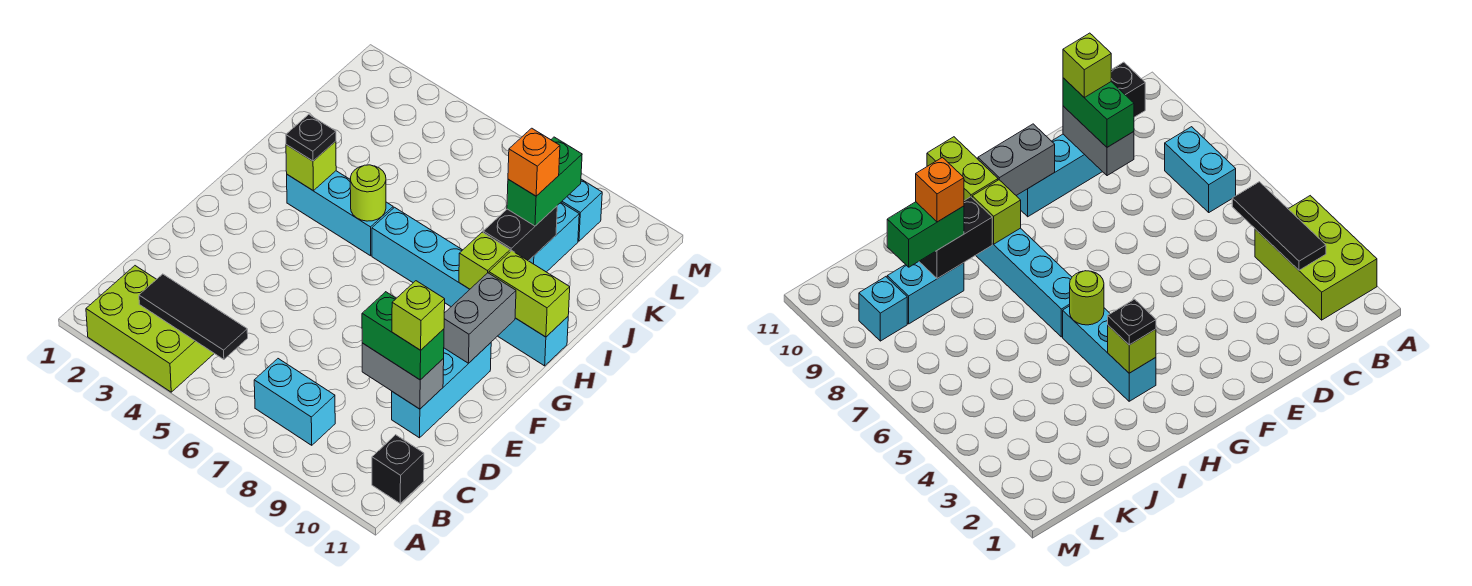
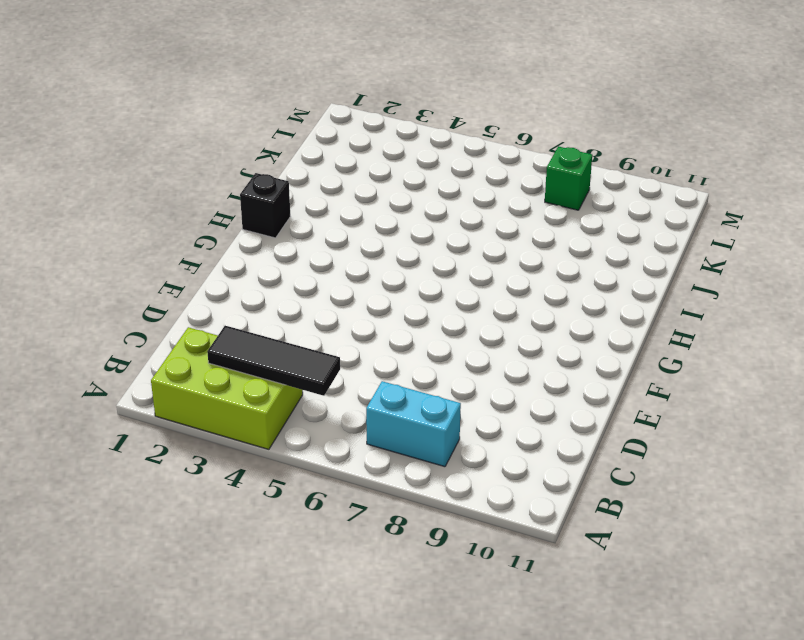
black 1x1 brick [240,173,290,238] -> black 1x1 brick moved to [372,435,424,503]
green 1x1 brick [545,146,592,210] -> none
none -> cyan 1x3 brick [392,343,491,438]
none -> cyan 1x3 brick [287,171,393,256]
none -> cyan 1x6 brick [372,207,568,366]

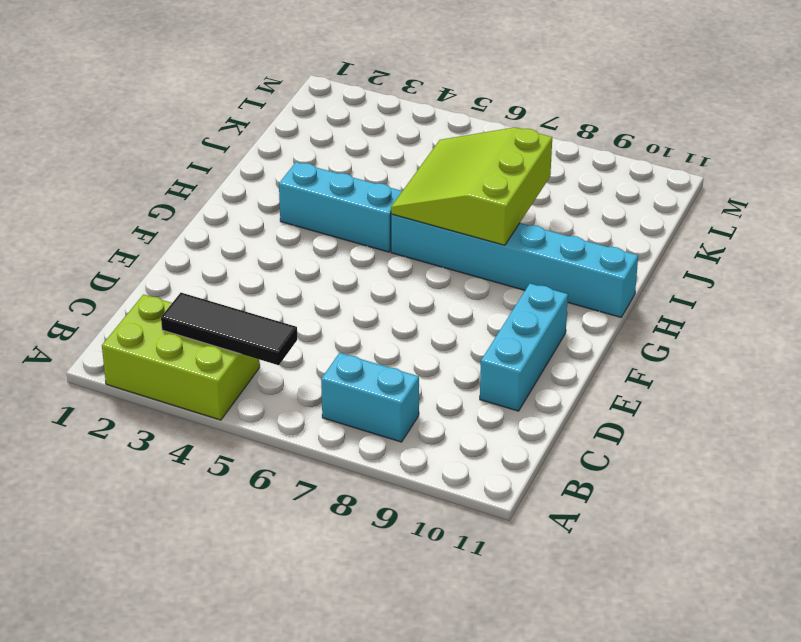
lime 3x3 slope [391,127,552,245] -> none
none -> black 1x1 brick [372,435,424,503]
none -> cyan 1x2 brick [529,203,579,272]
none -> cyan 1x1 brick [561,179,602,241]

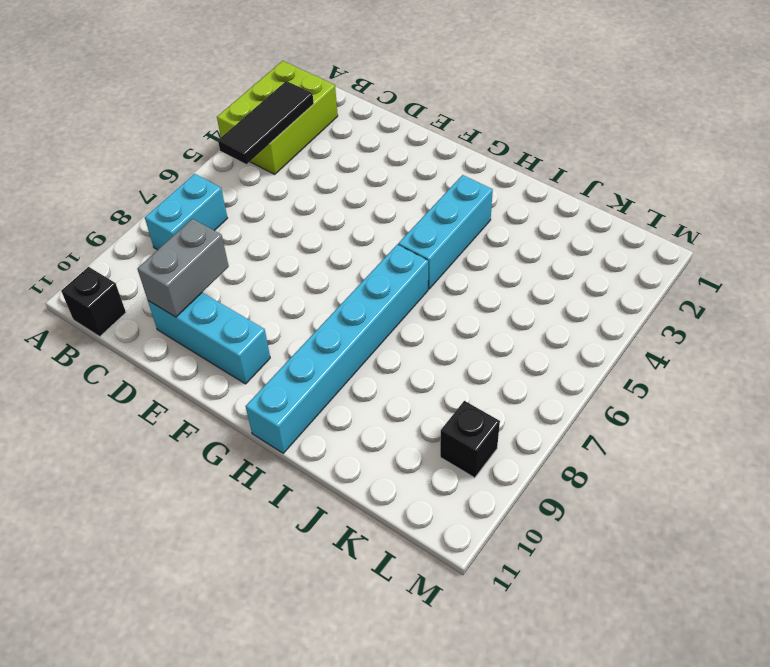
black 1x1 brick [440,401,500,478] -> cyan 1x1 brick [561,179,602,241]
none -> cyan 1x2 brick [529,203,579,272]
none -> grey 1x2 brick [444,273,516,363]
none -> lime 1x1 brick [286,141,336,190]

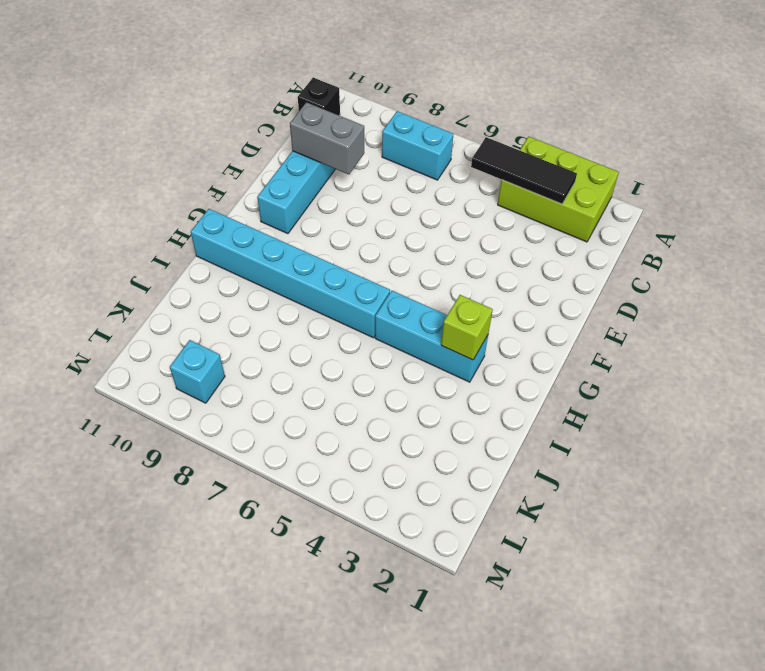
none -> cyan 1x2 brick [529,203,579,272]
none -> grey 1x2 brick [444,273,516,363]
none -> lime 1x1 round brick [350,165,386,221]

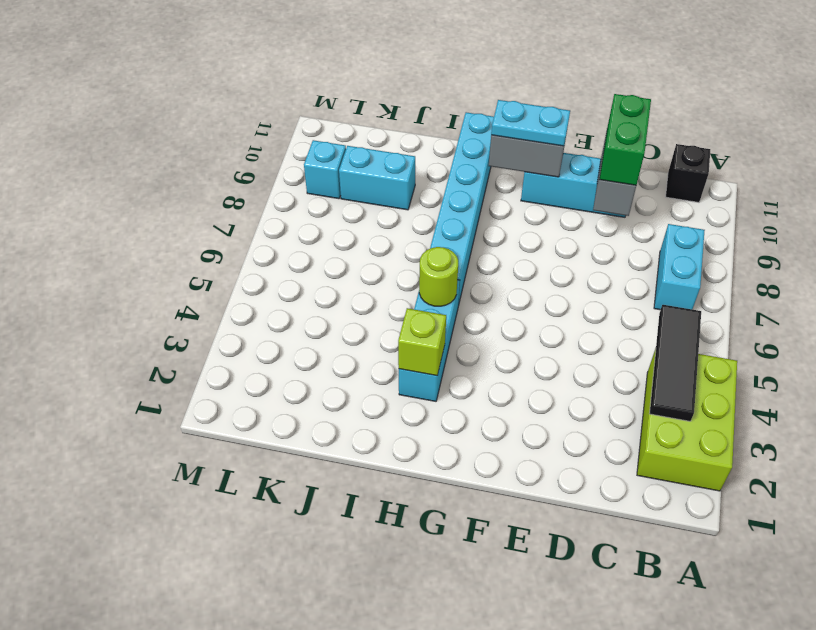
cyan 1x2 plate [491,100,570,146] -> none
none -> lime 1x1 brick [459,232,510,289]
none -> lime 1x2 brick [489,251,570,337]
none -> black 1x2 brick [483,206,557,261]

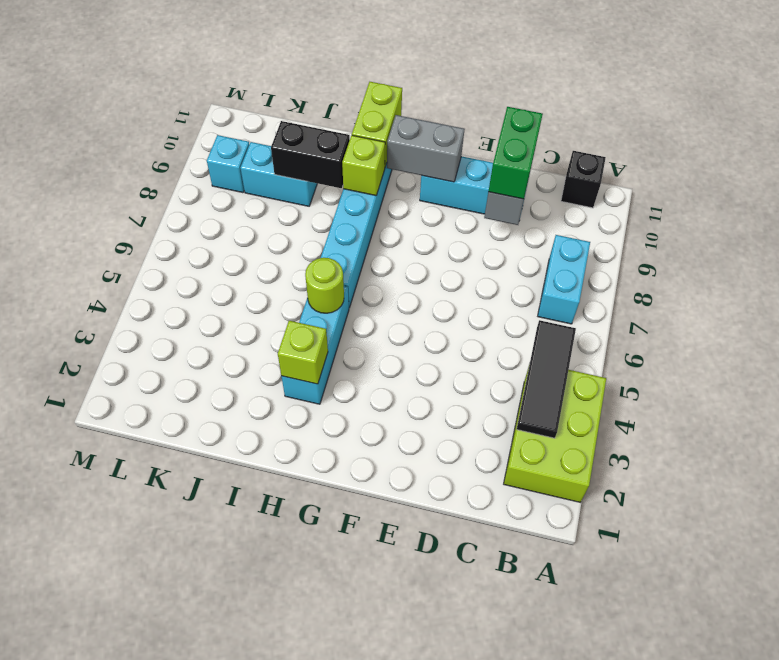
none -> black 1x1 plate [286,115,336,161]
none -> green 1x2 brick [507,137,582,226]
none -> lime 1x1 brick [392,281,445,350]

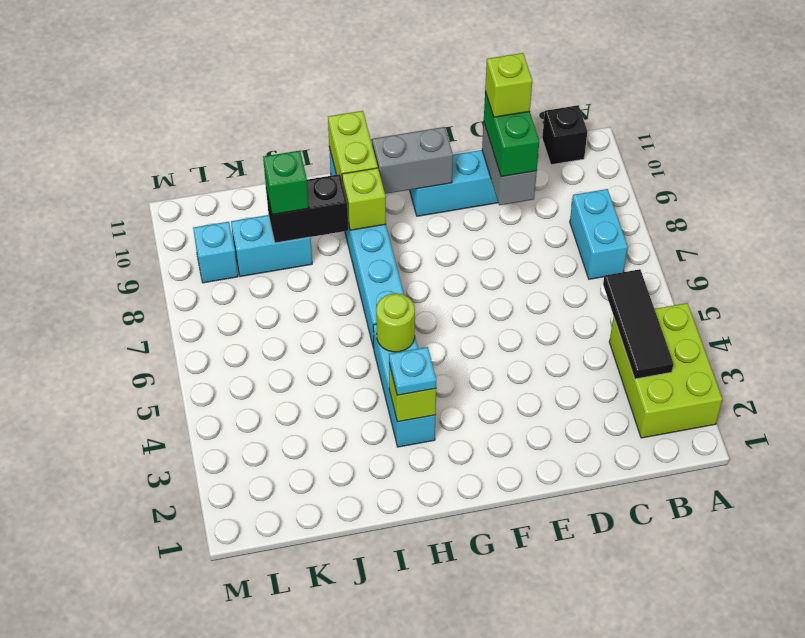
cyan 1x1 plate [389,347,436,395] -> black 1x1 plate [286,115,336,161]
green 1x1 brick [263,151,309,215] -> green 1x2 brick [507,137,582,226]
none -> orange 1x1 brick [508,128,560,196]

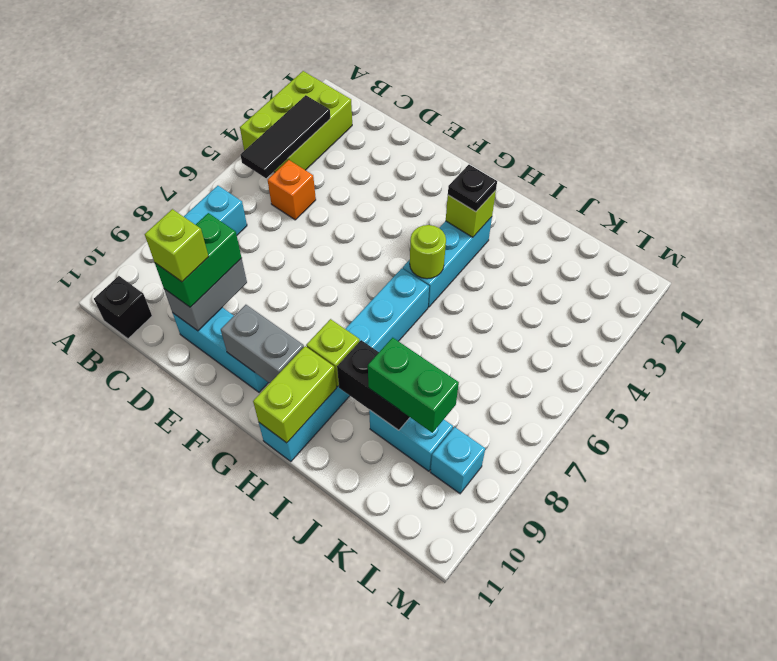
orange 1x1 brick [268,160,316,220] -> orange 1x1 brick moved to [508,128,560,196]

